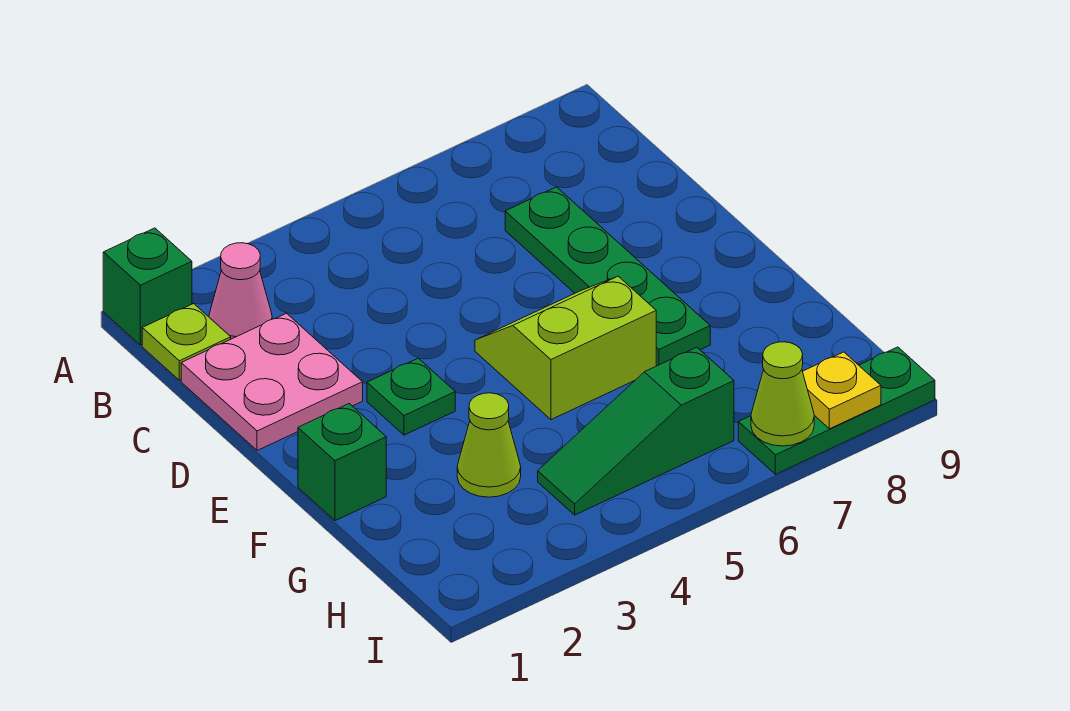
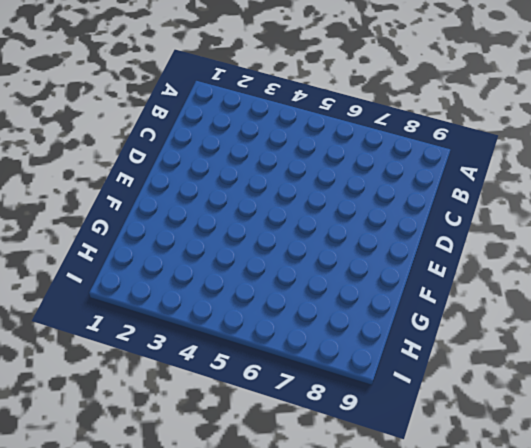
none -> green 1x1 brick [103,228,192,345]
none -> lime 1x1 plate [142,304,231,380]
none -> pink 1x1 cone [209,243,272,339]

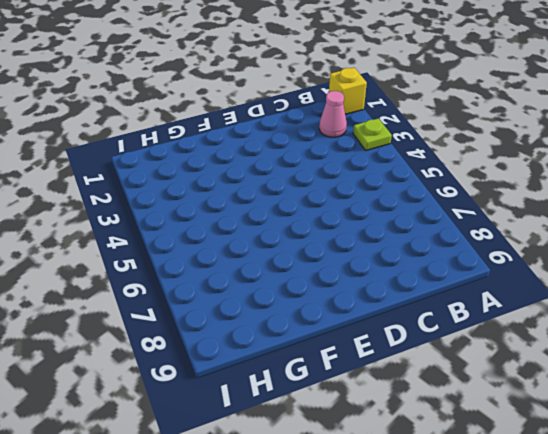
yellow 1x1 brick [329,68,367,114] -> green 1x1 brick [103,228,192,345]
lime 1x1 plate [353,118,392,151] -> lime 1x1 plate moved to [142,304,231,380]
none -> pink 2x2 plate [181,313,363,451]
none -> green 1x4 plate [505,187,710,366]
none -> green 1x1 plate [367,358,455,435]

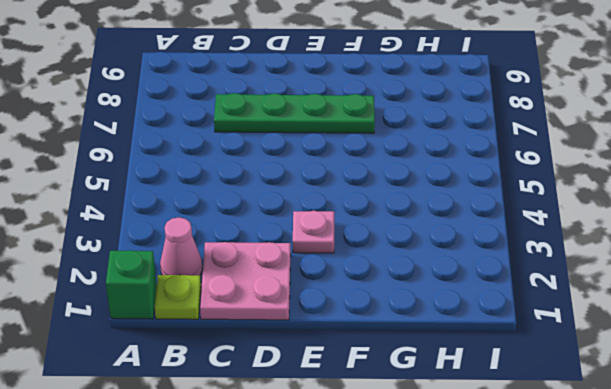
pink 1x1 plate [293,211,334,253] -> green 1x1 plate [367,358,455,435]
none -> lime 2x2 slope [475,276,656,419]
none -> green 1x1 brick [298,404,386,521]
none -> lime 1x1 cone [457,393,521,497]

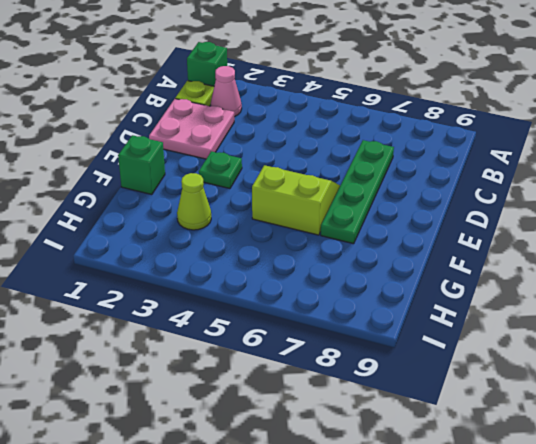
none -> green 1x3 slope [538,347,734,515]
none -> green 1x3 plate [738,347,935,474]
none -> lime 1x1 cone [751,342,814,446]

